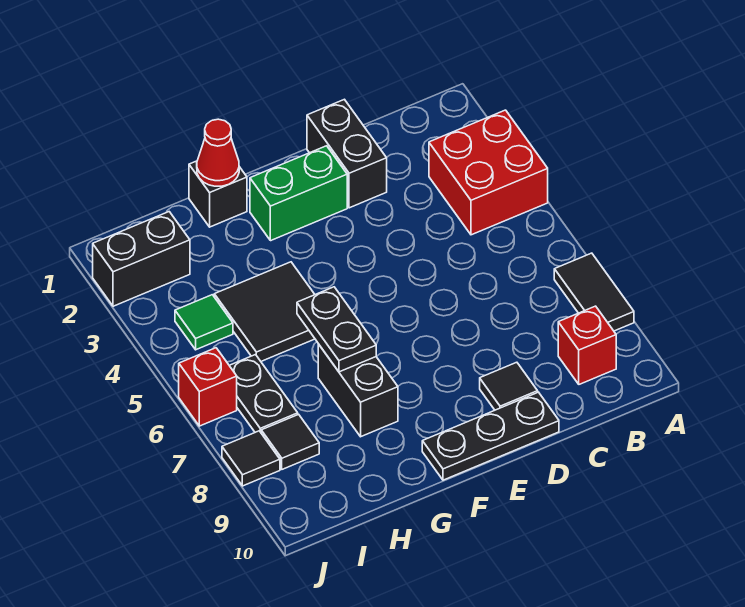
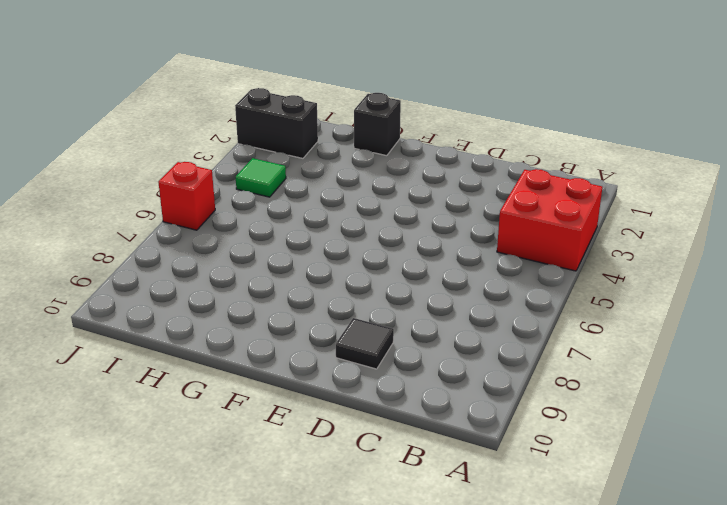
none -> black 1x2 tile [554,253,634,331]
none -> red 1x1 brick [558,306,616,384]
none -> black 1x2 brick [307,99,387,208]

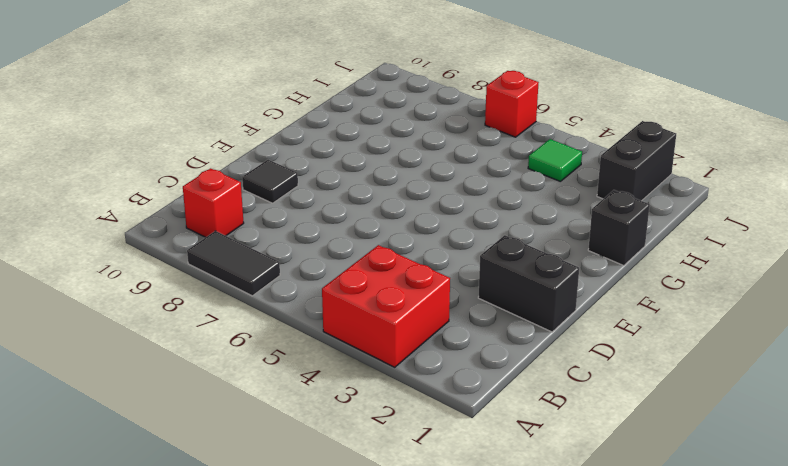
none -> black 1x3 plate [422,392,559,480]
none -> green 1x2 brick [250,146,347,241]
none -> black 2x2 tile [214,262,315,361]

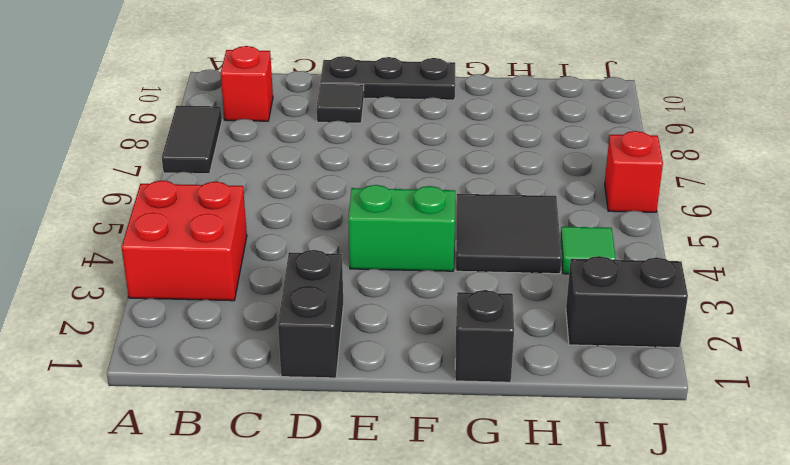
green 1x2 brick [348,185,455,271] -> green 1x2 brick moved to [250,146,347,241]
none -> black 1x2 brick [318,344,398,437]
none -> black 1x2 plate [229,355,298,432]
none -> black 1x1 tile [261,414,319,469]

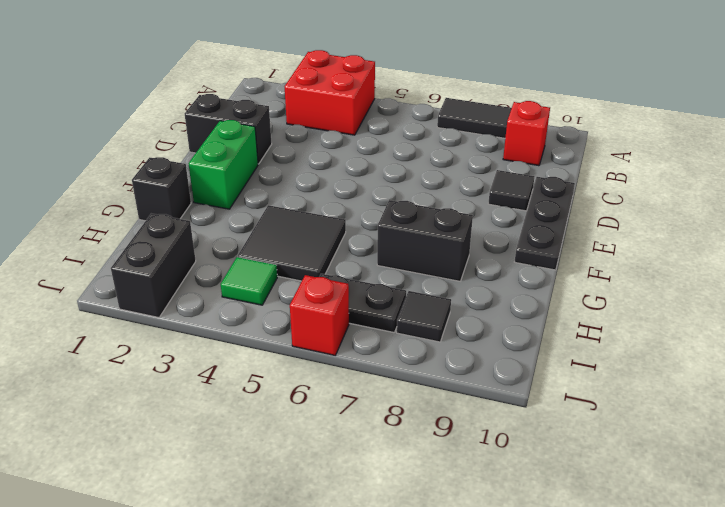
none -> black 1x1 tile [222,431,280,486]
none -> red 1x1 cone [197,119,239,186]
none -> black 1x2 plate [297,287,376,372]

